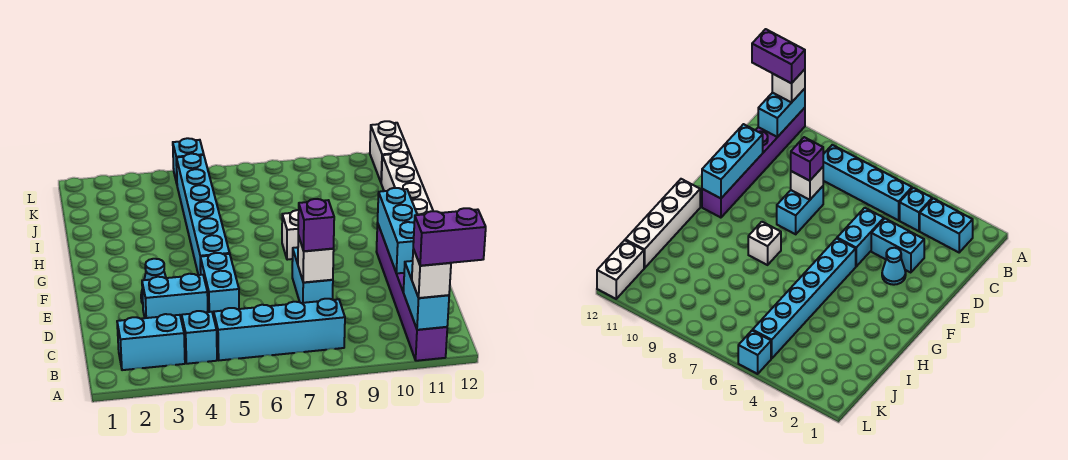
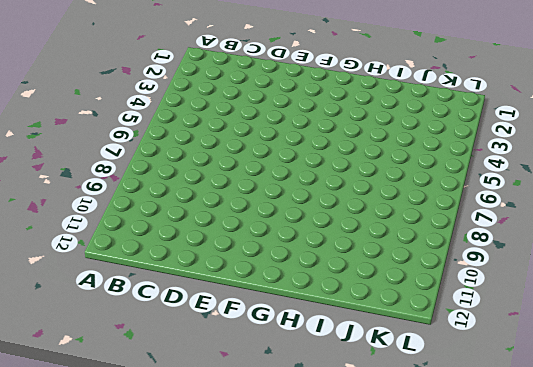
none -> purple 1x6 brick [376,223,447,361]
none -> cyan 1x2 brick [117,314,185,370]
none -> cyan 1x1 brick [182,311,217,364]

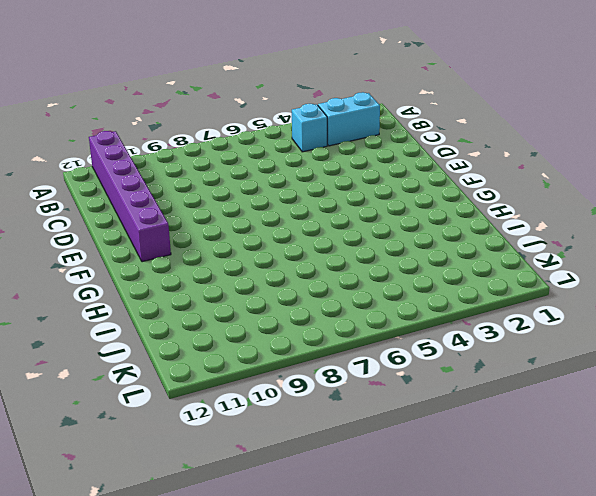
none -> cyan 1x4 brick [214,299,345,360]
none -> cyan 1x2 brick [142,274,208,321]
none -> cyan 1x2 brick [200,253,239,317]

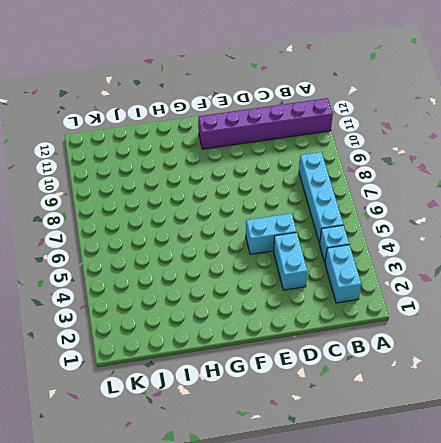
none -> cyan 1x2 brick [292,247,333,303]
none -> cyan 1x1 cone [141,259,166,304]
none -> cyan 1x6 brick [176,154,230,275]

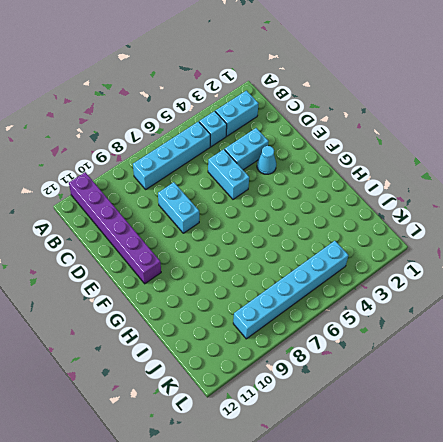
cyan 1x6 brick [233,241,348,339] -> cyan 1x6 brick turned to [176,154,230,275]
none -> white 1x1 brick [282,210,299,260]
none -> white 1x4 brick [381,151,433,215]
none -> white 1x2 brick [370,121,409,182]

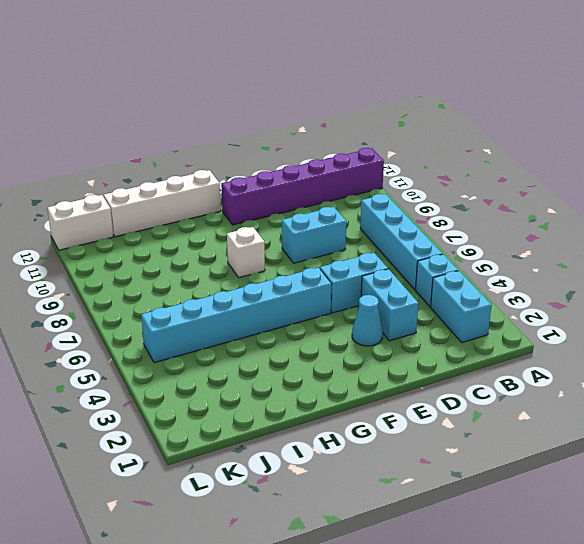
none -> cyan 1x1 brick [173,138,204,183]
none -> cyan 1x2 brick [403,261,449,330]
none -> white 1x1 brick [298,236,334,282]

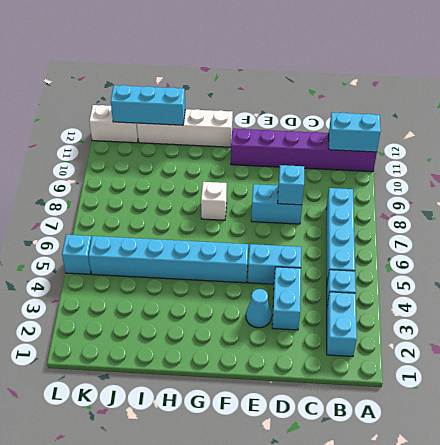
cyan 1x1 brick [278,165,304,205] -> white 1x1 brick [298,236,334,282]
cyan 1x3 brick [111,85,185,125] -> cyan 1x3 brick moved to [378,188,417,274]
none -> white 1x1 brick [412,249,451,298]
none -> purple 1x1 brick [298,199,334,251]
none -> purple 1x2 brick [413,208,486,266]

